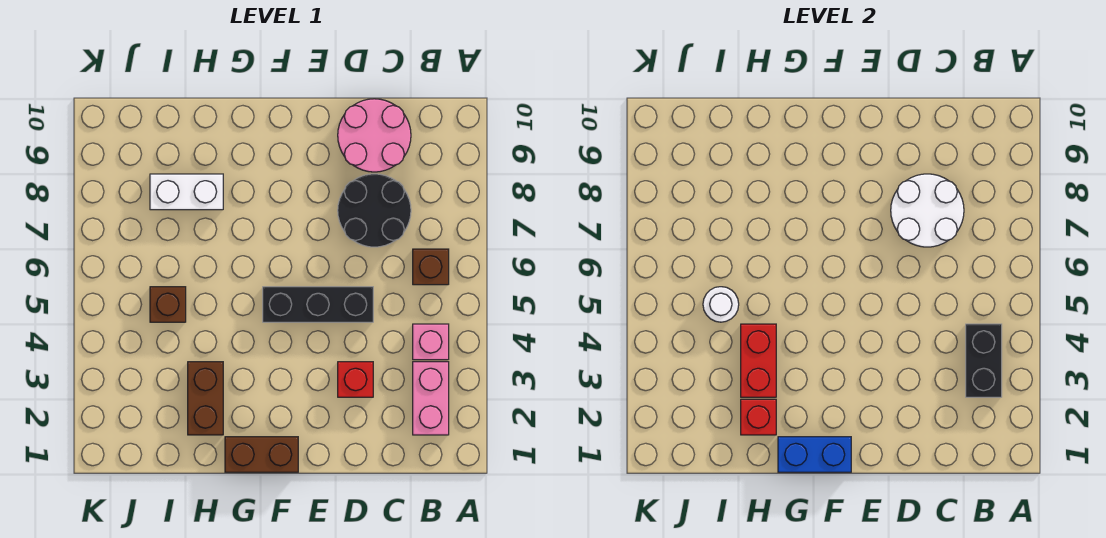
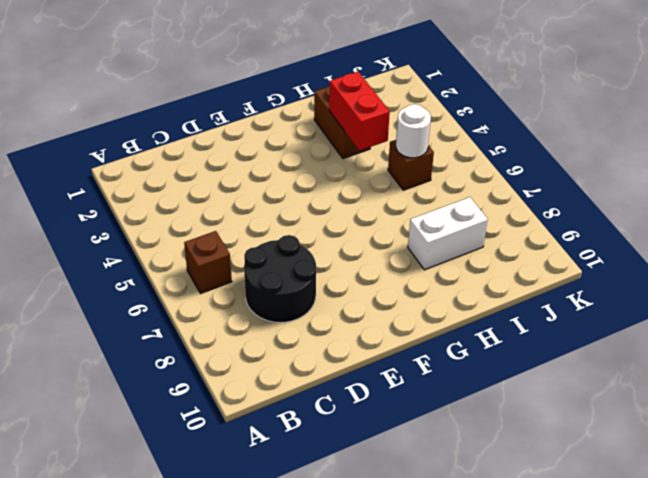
none -> pink 1x2 brick [413,362,449,435]
none -> pink 1x1 brick [413,324,449,360]
none -> pink 2x2 round brick [338,99,411,172]

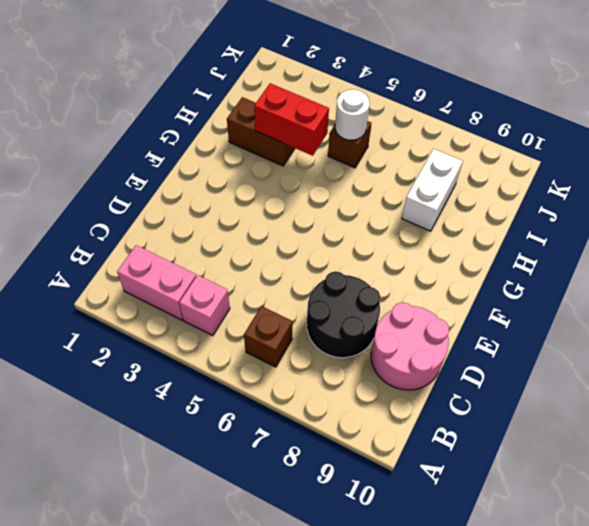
none -> red 1x1 brick [338,362,373,397]
none -> black 1x3 brick [263,287,373,322]
none -> brown 1x2 brick [225,437,298,472]

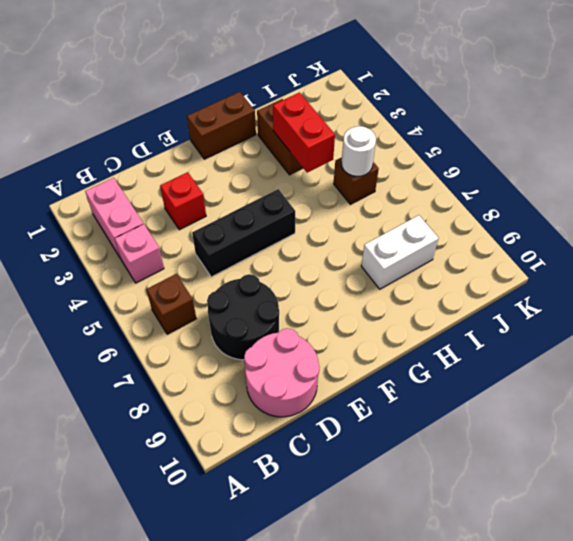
none -> black 1x2 brick [966,324,1002,397]
none -> white 2x2 round brick [891,174,964,247]
none -> blue 1x2 brick [778,437,851,472]

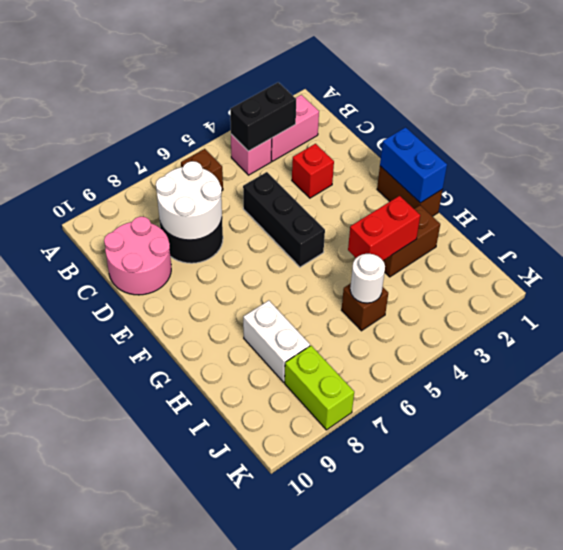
lime 1x2 brick [285,346,354,430] -> none
none -> red 1x1 brick [741,399,776,435]

